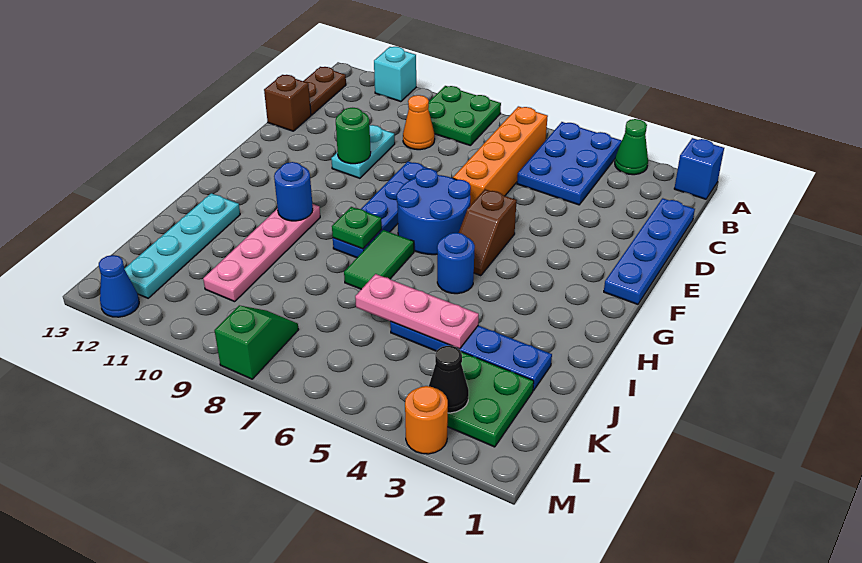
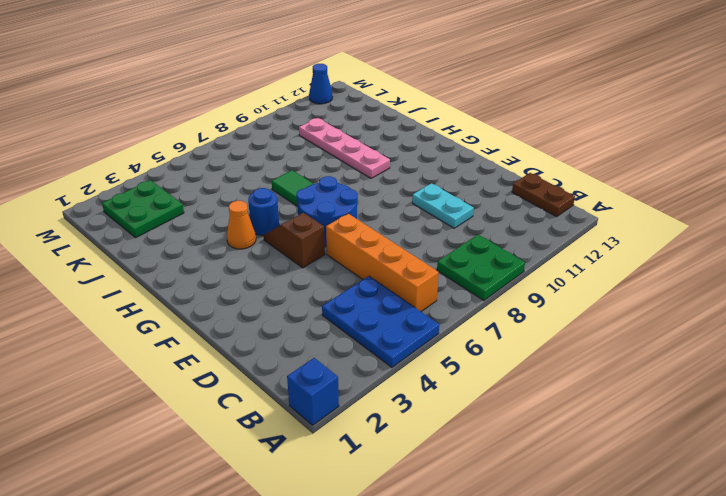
orange 1x1 cone [227,201,256,249] -> orange 1x1 cone moved to [403,95,435,150]
none -> green 1x1 cone [615,119,648,175]
none -> cyan 1x1 brick [374,47,416,102]
none -> blue 1x4 plate [604,198,695,304]

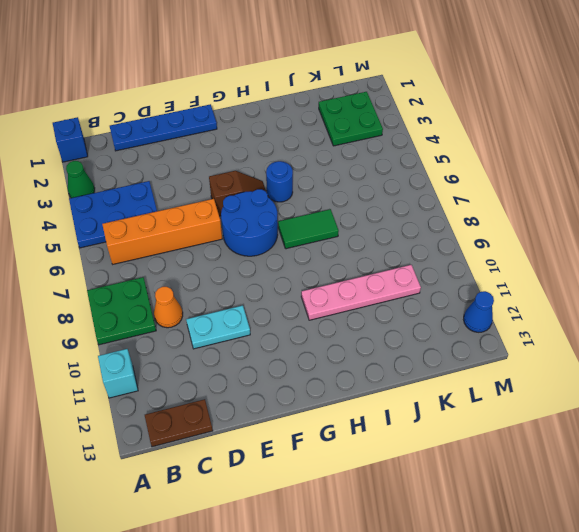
none -> brown 1x1 brick [264,75,311,131]
none -> blue 1x4 plate [333,161,429,258]
none -> cyan 1x4 plate [124,193,240,298]

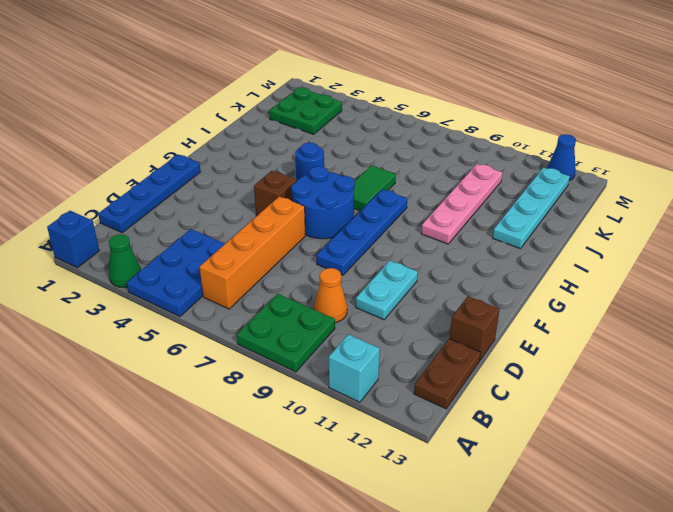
none -> blue 1x4 plate [390,322,552,390]
none -> green 1x2 slope [214,306,299,379]
none -> orange 1x1 round brick [405,386,448,454]

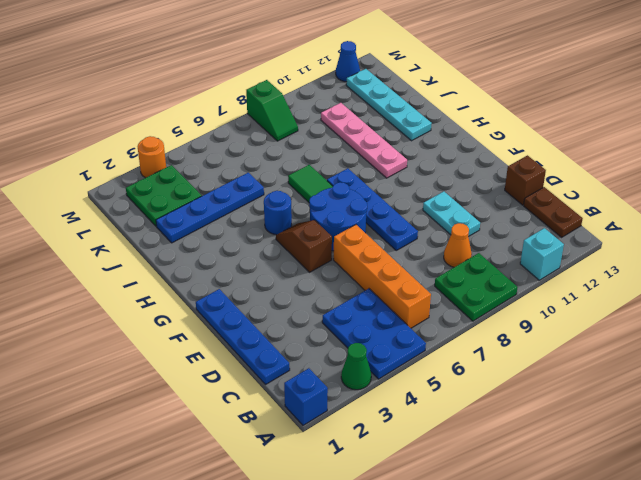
none -> green 1x1 round brick [336,108,371,164]
none -> green 1x1 plate [332,207,382,249]
none -> blue 1x1 round brick [274,162,313,221]

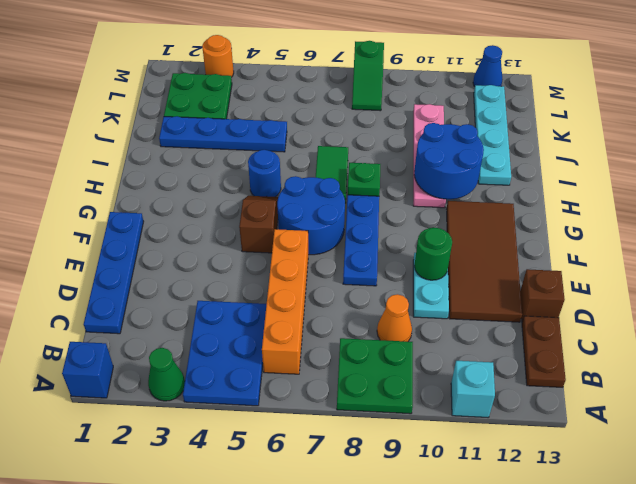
brown 2x4 tile [447,201,522,322] -> none
blue 2x2 round brick [414,123,484,199] -> blue 1x1 round brick [274,162,313,221]
none -> pink 1x3 plate [355,274,479,349]
none -> black 1x1 cone [429,346,469,413]

